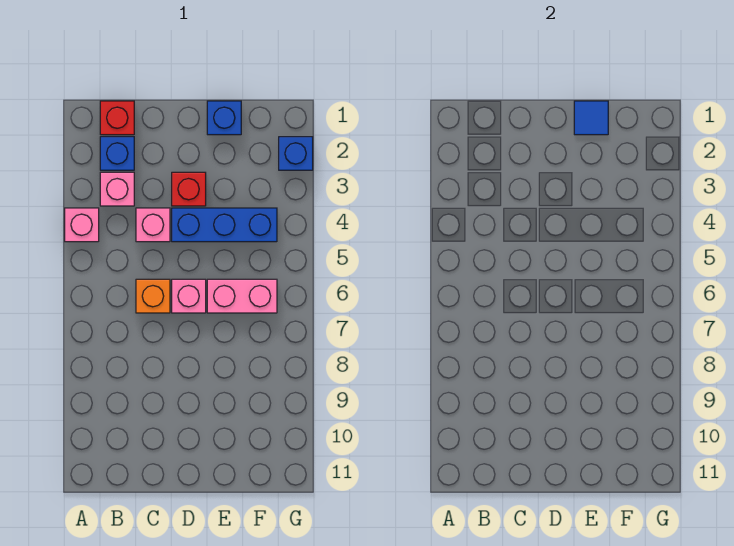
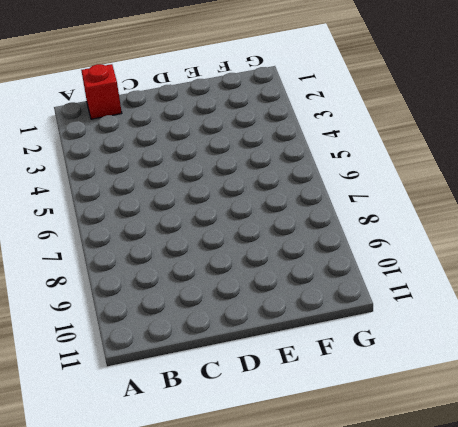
none -> pink 1x1 brick [65,208,99,242]
none -> blue 1x1 brick [100,137,134,170]
none -> pink 1x1 brick [100,172,134,206]

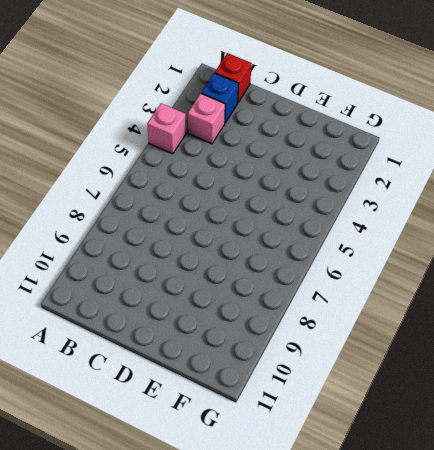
none -> pink 1x1 brick [136,208,170,242]
none -> orange 1x1 brick [136,279,170,313]
none -> red 1x1 brick [172,172,206,206]

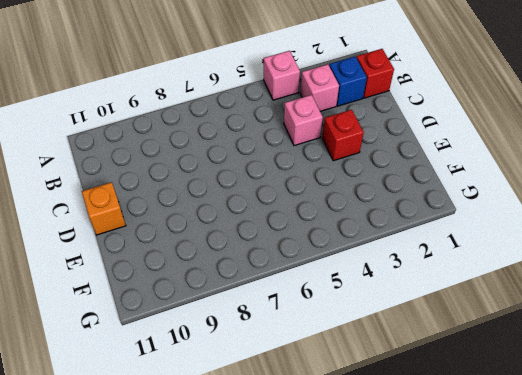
orange 1x1 brick [82,182,126,235] -> orange 1x1 brick moved to [136,279,170,313]
none -> blue 1x3 brick [172,208,277,242]
none -> pink 1x1 brick [172,279,206,313]
none -> blue 1x1 brick [207,101,241,135]

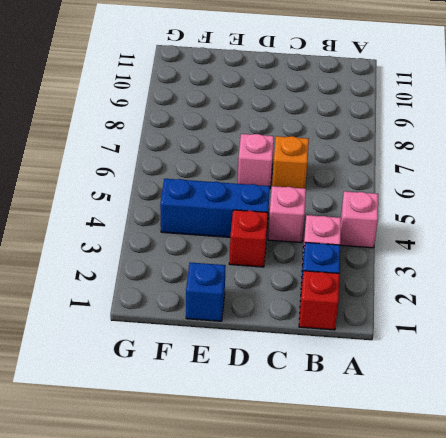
none -> pink 1x2 brick [207,279,277,313]
none -> blue 1x1 brick [279,137,313,170]
none -> blue 1x1 tile [574,101,608,135]

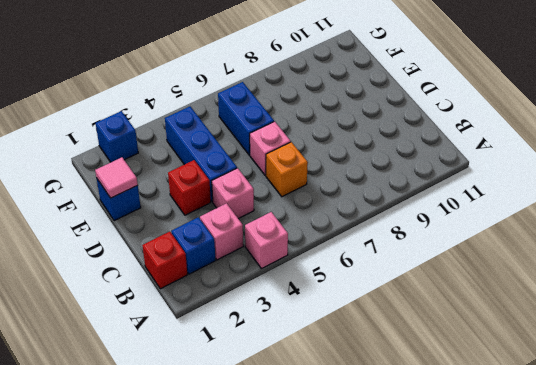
pink 1x1 tile [95,157,138,198] -> blue 1x1 tile [574,101,608,135]
blue 1x2 brick [218,82,274,155] -> pink 1x2 brick [207,279,277,313]

